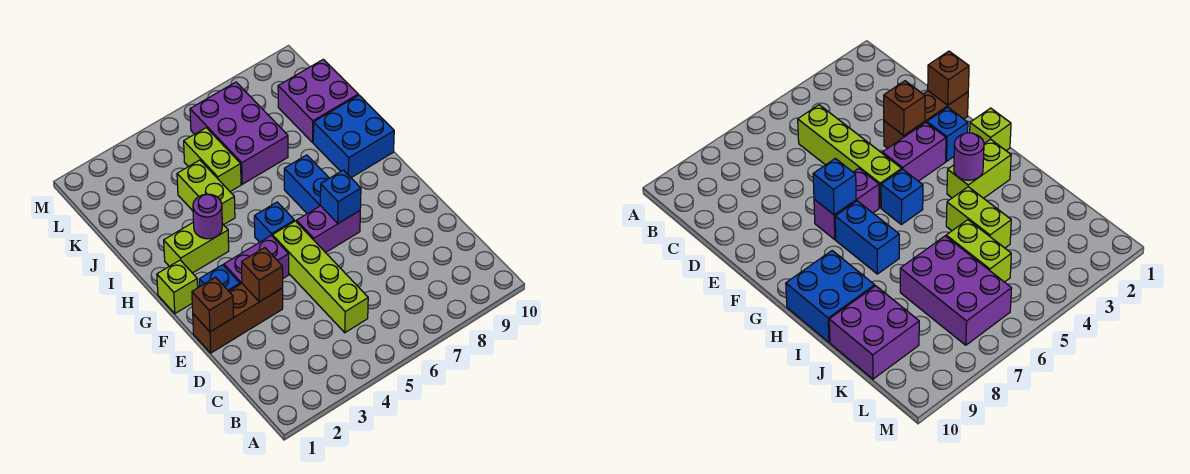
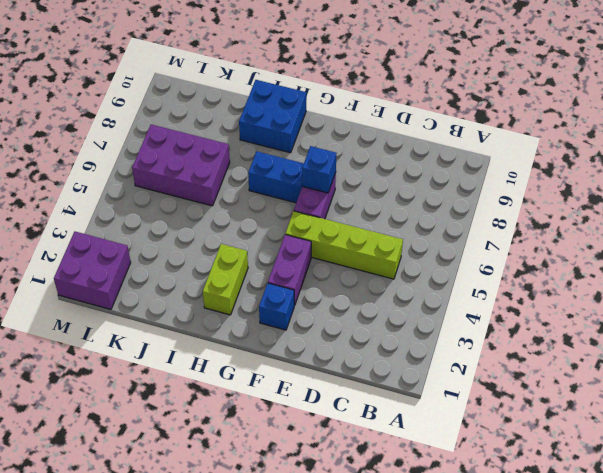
purple 2x2 brick [54,232,131,309] -> purple 2x2 brick moved to [278,59,358,142]
none -> brown 1x3 brick [193,284,283,353]
none -> lime 1x1 brick [157,260,198,313]
none -> blue 1x1 brick [254,202,294,242]

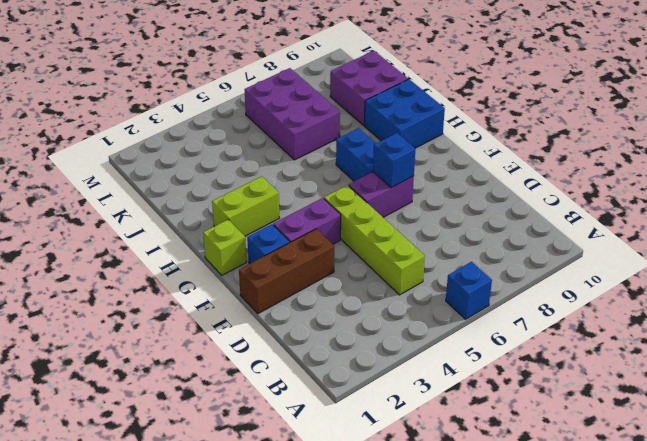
blue 1x1 brick [446,262,492,319] -> blue 1x1 brick moved to [254,202,294,242]
none -> lime 1x2 brick [177,160,235,225]
none -> lime 1x2 brick [184,128,241,192]
none -> brown 1x1 brick [192,277,234,332]

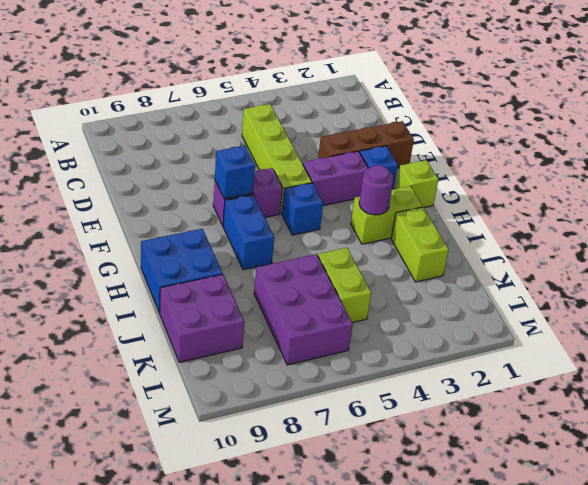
lime 1x2 brick [391,207,449,282] -> lime 1x2 brick moved to [177,160,235,225]
none -> brown 1x1 brick [192,277,234,332]
none -> brown 1x1 brick [242,248,283,302]

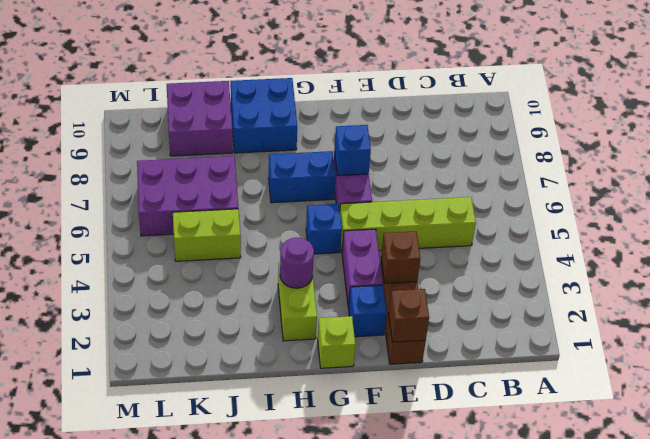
none -> lime 1x2 brick [177,160,235,225]

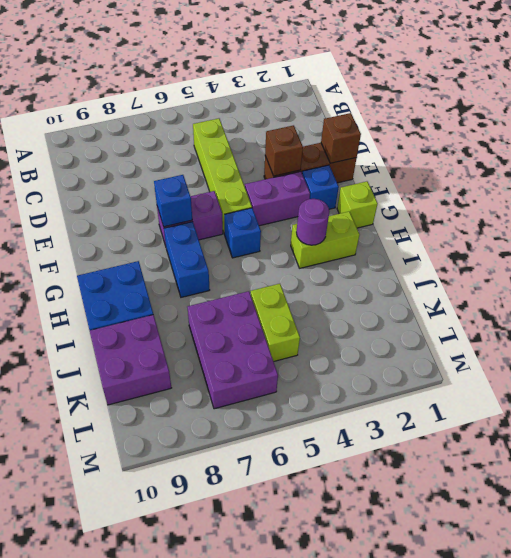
none -> lime 1x2 brick [177,160,235,225]

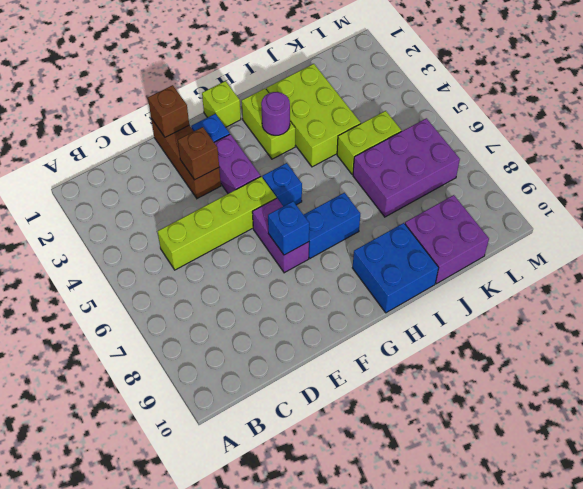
lime 2x3 brick [266,64,361,167] -> lime 1x2 brick [177,160,235,225]

